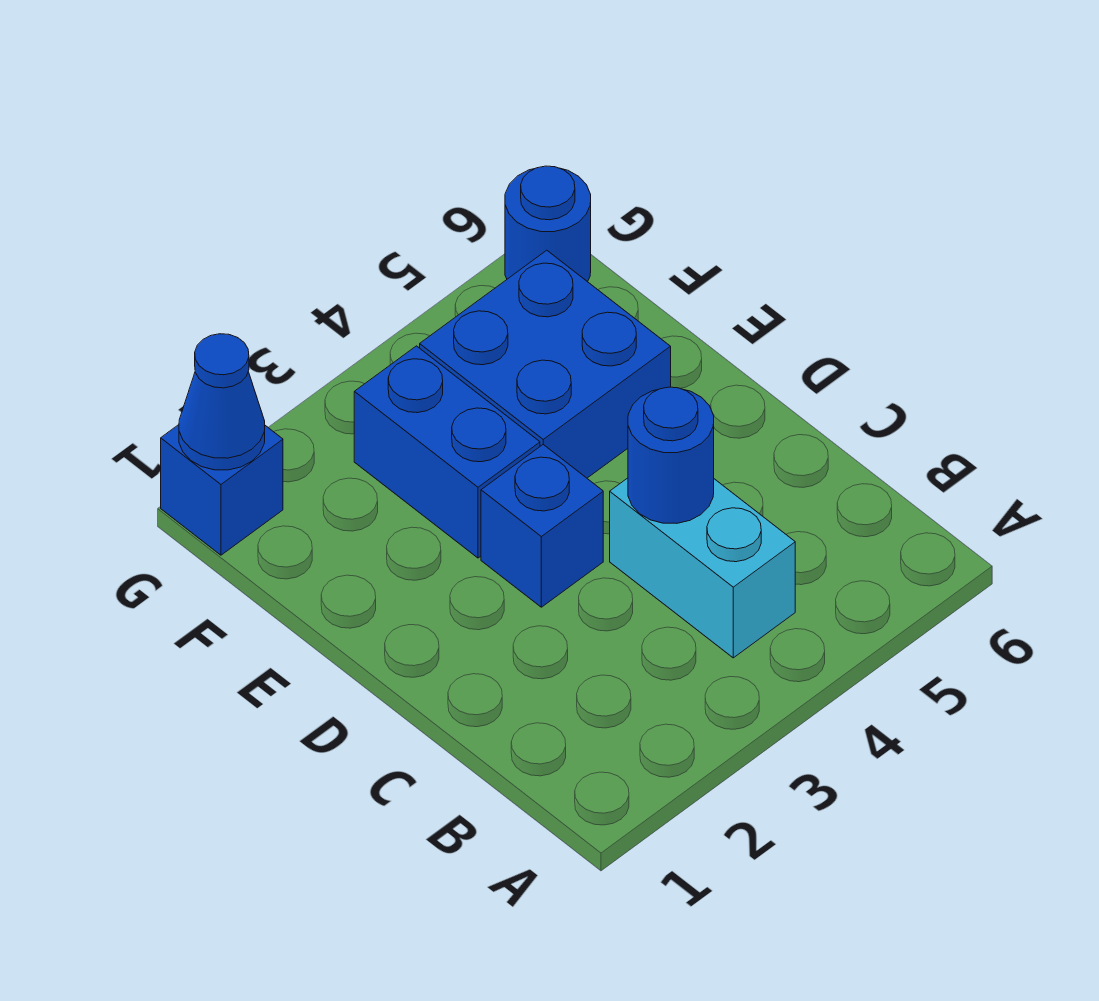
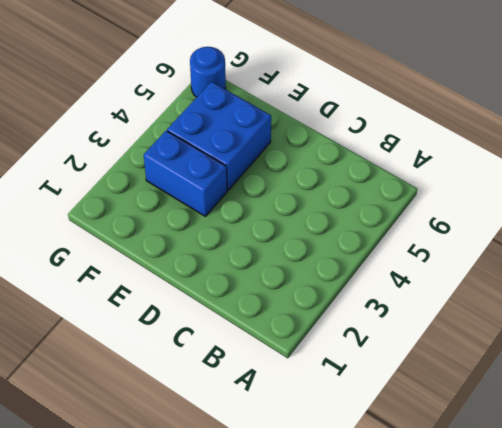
none -> cyan 1x2 brick [610,478,795,658]
none -> blue 1x1 brick [481,445,603,607]

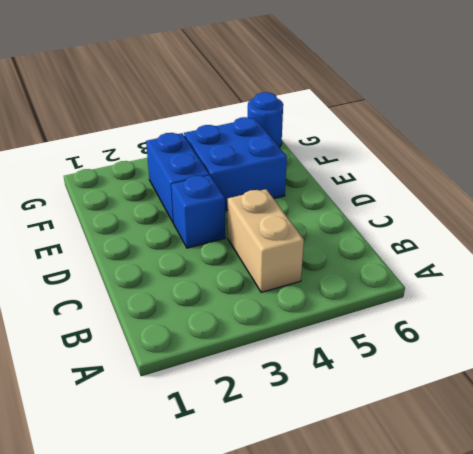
tan 1x2 brick [228,189,304,292] -> cyan 1x2 brick [610,478,795,658]
none -> blue 1x1 brick [161,425,283,555]
none -> blue 1x1 round brick [628,387,714,523]

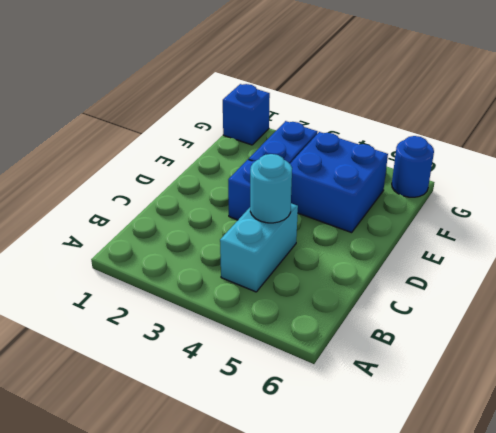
cyan 1x1 round brick [250,154,292,223] -> blue 1x1 round brick [628,387,714,523]
none -> blue 1x1 cone [179,334,265,470]

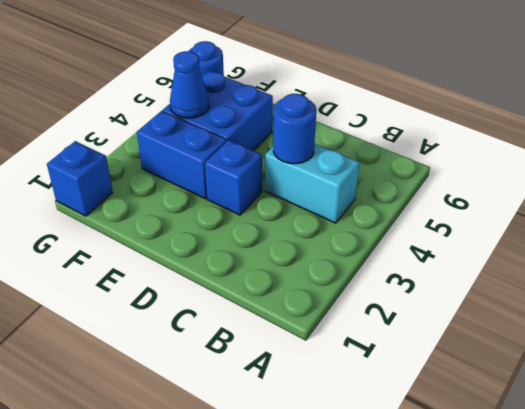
blue 1x1 cone [170,51,209,118] -> blue 1x1 cone moved to [179,334,265,470]

